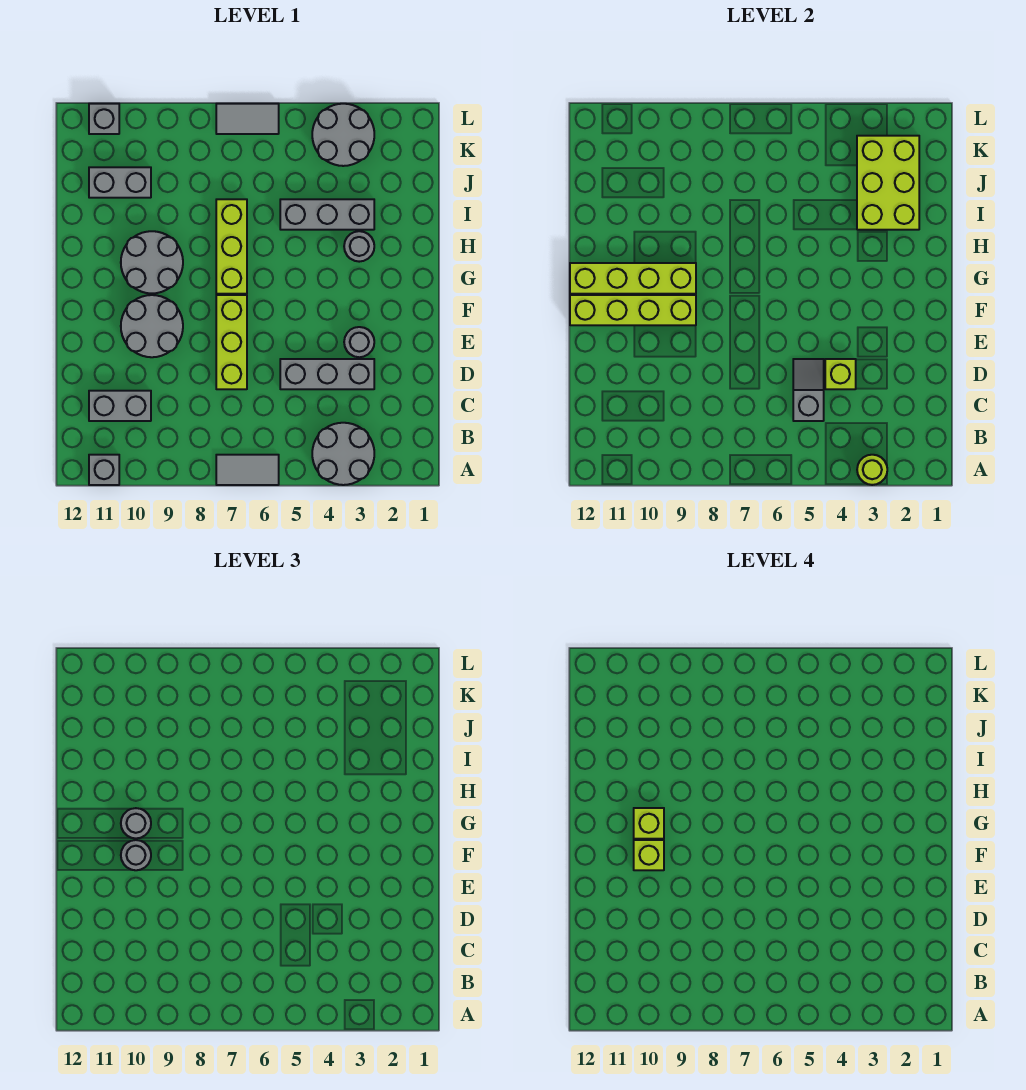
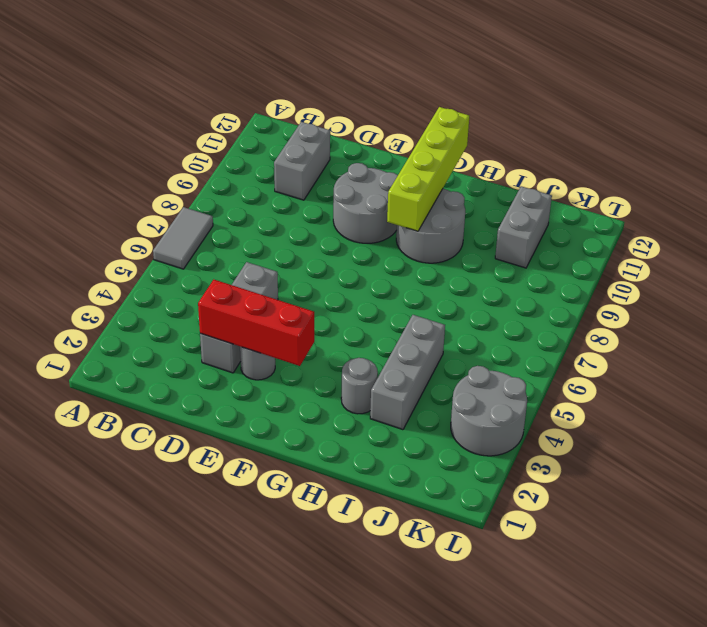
red 1x3 brick [198,280,314,366] -> none
none -> grey 2x2 round brick [312,423,374,485]
none -> grey 1x1 brick [89,455,119,485]
none -> lime 1x3 brick [216,295,247,389]

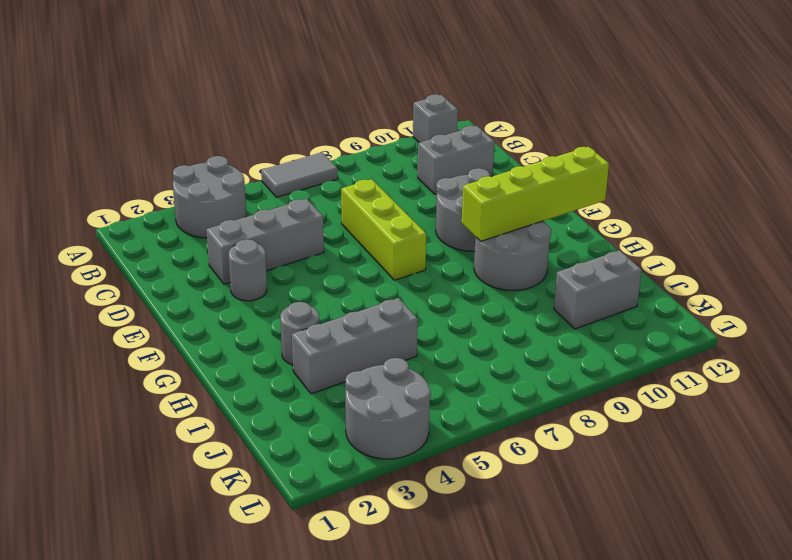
none -> lime 1x3 brick [216,199,247,294]
none -> grey 1x2 tile [216,104,279,134]
none -> grey 1x1 brick [89,104,119,134]

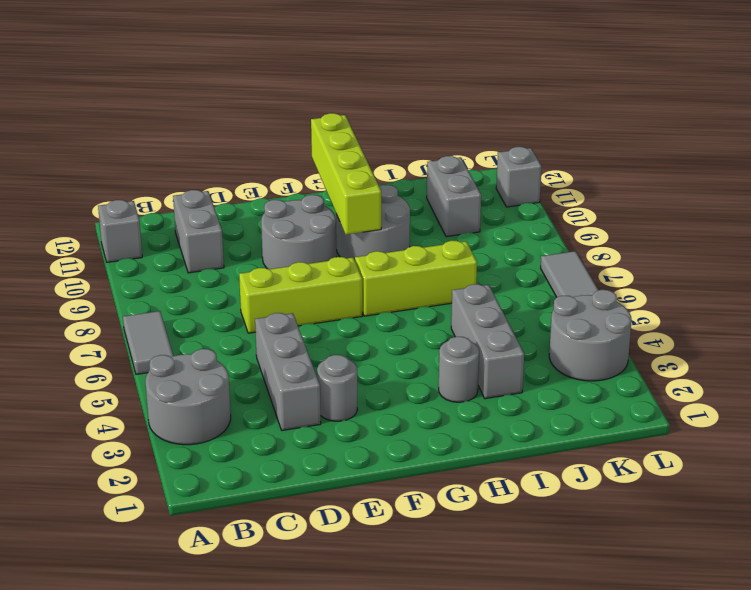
none -> lime 1x1 round brick [857,455,887,485]
none -> grey 1x2 slope [793,359,824,421]
none -> lime 1x1 brick [825,359,856,389]

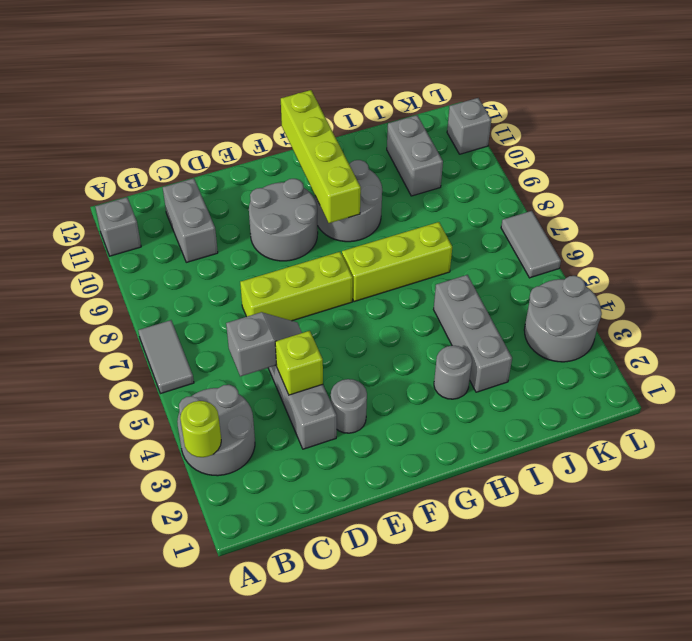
none -> lime 1x4 brick [570,295,696,325]
none -> lime 2x3 brick [857,136,919,230]
none -> grey 1x1 round brick [121,840,151,870]

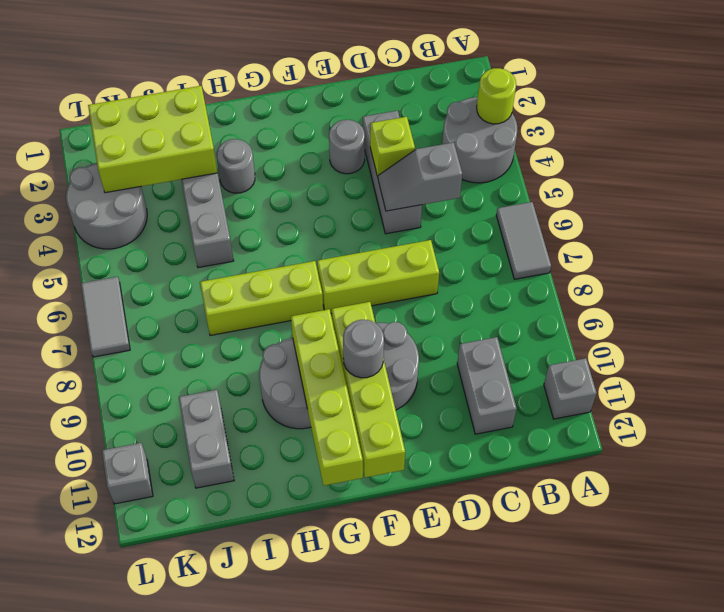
none -> grey 1x1 round brick [121,808,151,838]
none -> lime 1x1 brick [634,840,664,870]
none -> lime 1x1 brick [634,808,664,839]

